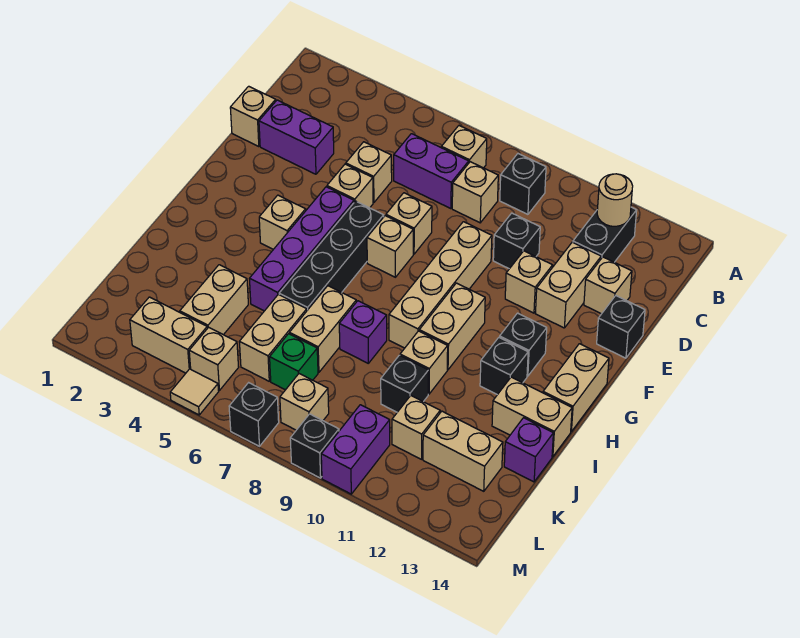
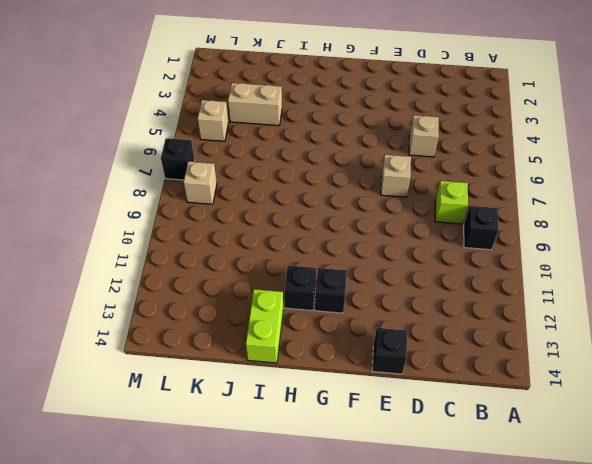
lime 1x1 brick [435,181,468,224] -> tan 1x1 brick [452,162,498,223]
lime 1x2 brick [246,289,283,363] -> tan 1x2 brick [492,377,572,457]
none -> tan 1x1 brick [441,126,487,168]
none -> black 1x2 brick [573,207,637,262]
none -> purple 1x2 brick [394,134,469,209]
none -> tan 1x1 brick [230,86,276,147]

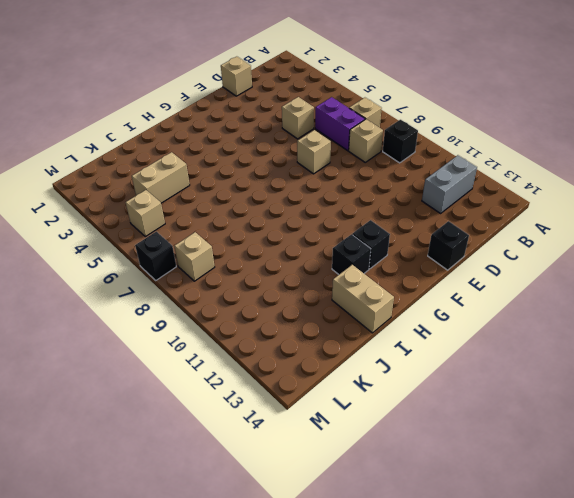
grey 1x2 brick [422,155,477,213] -> black 1x2 brick [573,207,637,262]
none -> purple 1x2 brick [259,100,334,174]
none -> black 1x1 brick [493,213,540,269]
none -> tan 1x2 brick [535,242,601,328]
none -> tan 1x1 brick [584,257,632,314]

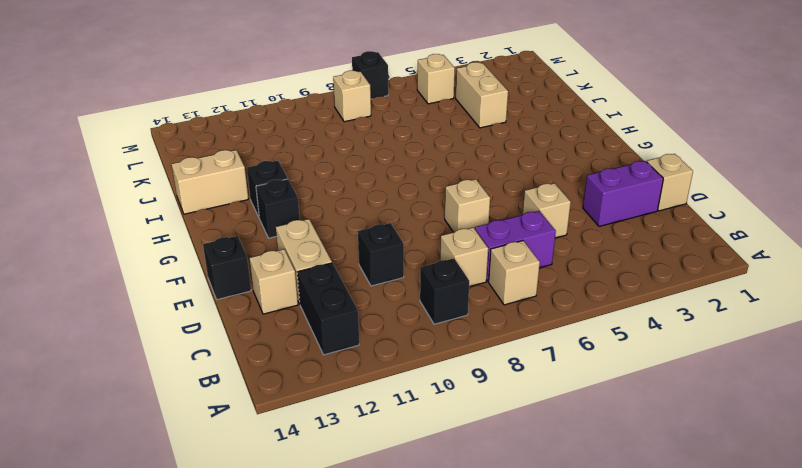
none -> tan 1x1 brick [327,164,373,208]
none -> tan 1x4 brick [389,222,492,348]
none -> tan 1x1 brick [505,251,553,313]
none -> purple 1x4 brick [249,187,354,311]

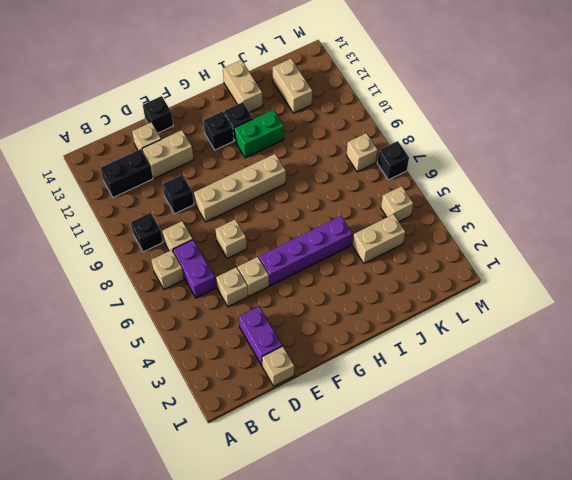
green 1x2 brick [234,110,284,158] -> none
none -> tan 1x1 brick [505,251,553,313]
none -> black 1x4 brick [279,201,384,310]
none -> tan 1x1 brick [367,216,413,277]
none -> tan 1x1 brick [259,195,306,249]

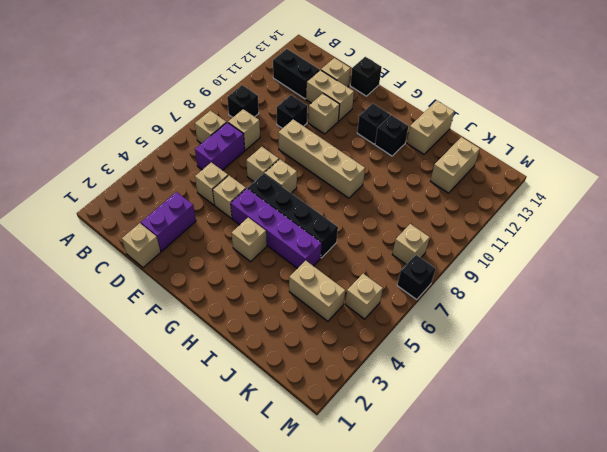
none -> tan 1x2 brick [419,283,485,370]
none -> tan 1x2 brick [543,344,609,431]
none -> tan 1x2 brick [290,286,356,372]
none -> purple 1x1 brick [339,301,387,363]

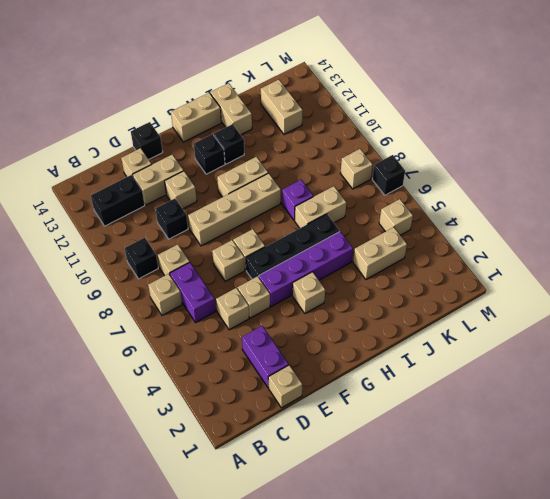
none -> tan 1x1 brick [400,331,448,394]
none -> tan 1x2 brick [240,294,307,381]
none -> black 1x1 brick [381,355,428,412]
none -> purple 1x1 brick [504,418,553,482]

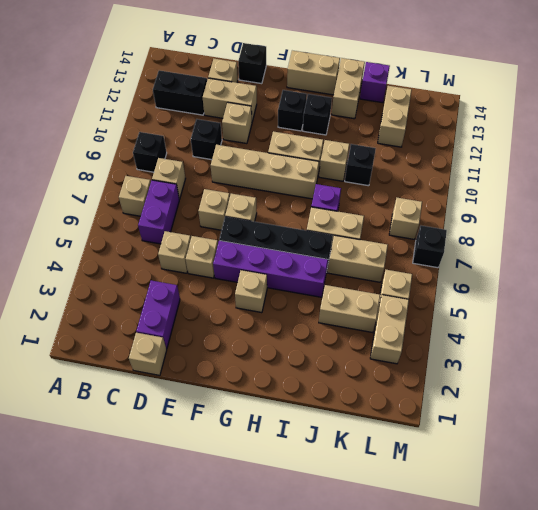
none -> green 1x1 brick [270,334,318,390]
none -> tan 1x1 brick [392,396,440,459]
none -> purple 1x2 brick [321,405,390,494]
none -> tan 1x1 tile [170,369,219,415]

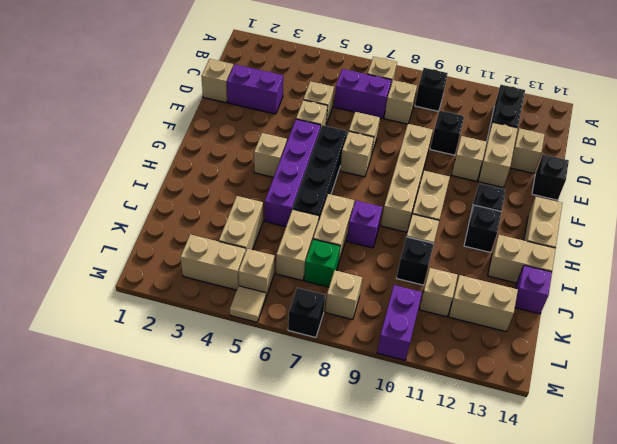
none -> black 1x1 brick [290,414,339,478]
none -> tan 1x1 round brick [597,174,633,226]

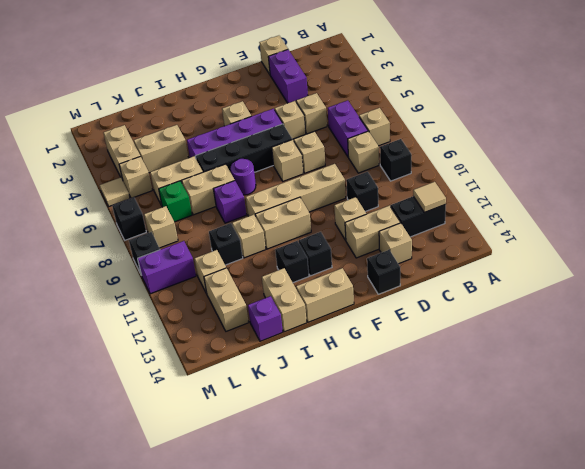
tan 1x1 tile [413,182,446,212] -> tan 1x1 round brick [597,174,633,226]
purple 1x1 round brick [230,159,256,195] -> none

